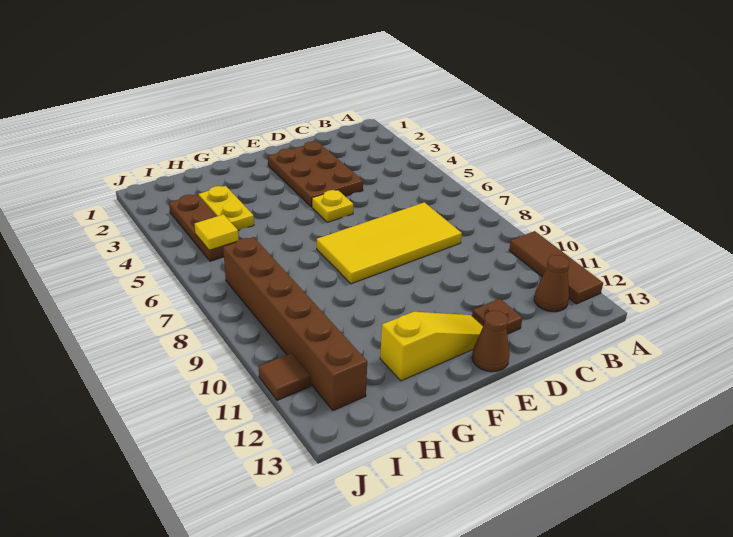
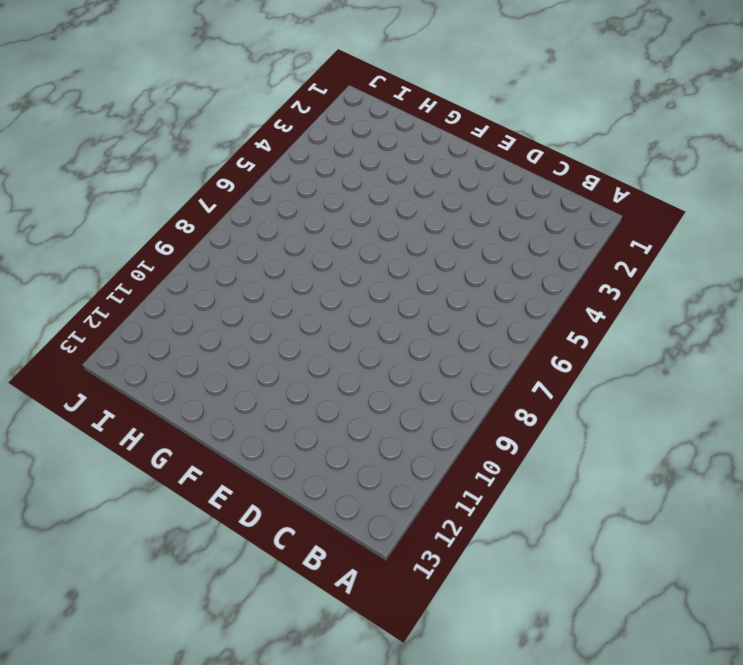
none -> brown 1x3 tile [509,231,603,304]
none -> brown 1x1 cone [534,255,570,312]
none -> yellow 2x4 tile [317,202,462,284]

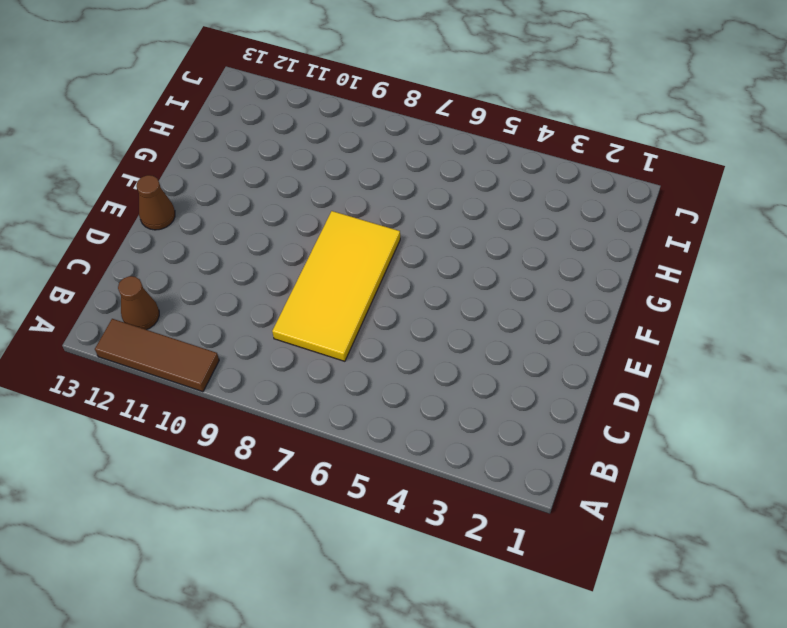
none -> brown 2x3 plate [268,141,363,207]
none -> brown 1x1 plate [472,299,522,334]
none -> yellow 1x1 plate [312,190,353,222]

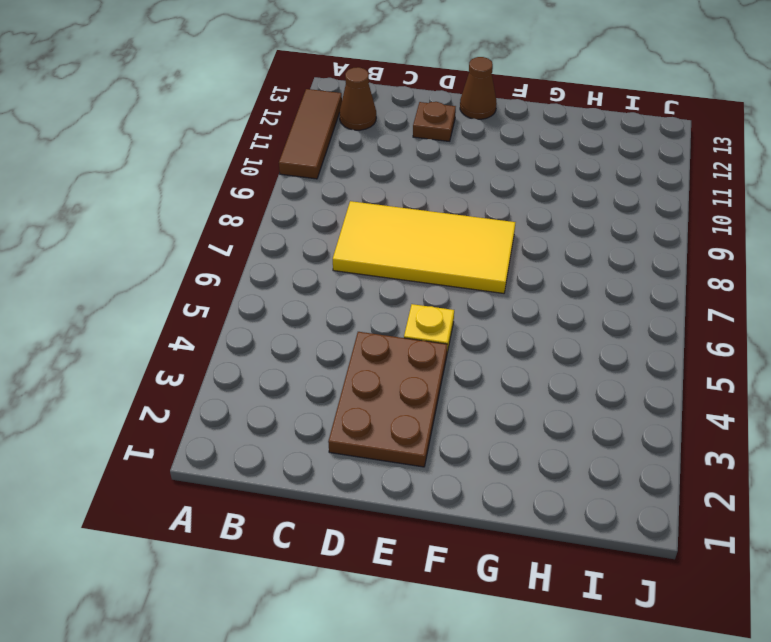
none -> yellow 1x3 slope [380,312,483,381]
none -> yellow 1x2 plate [198,186,254,231]
none -> brown 1x3 plate [169,194,236,261]

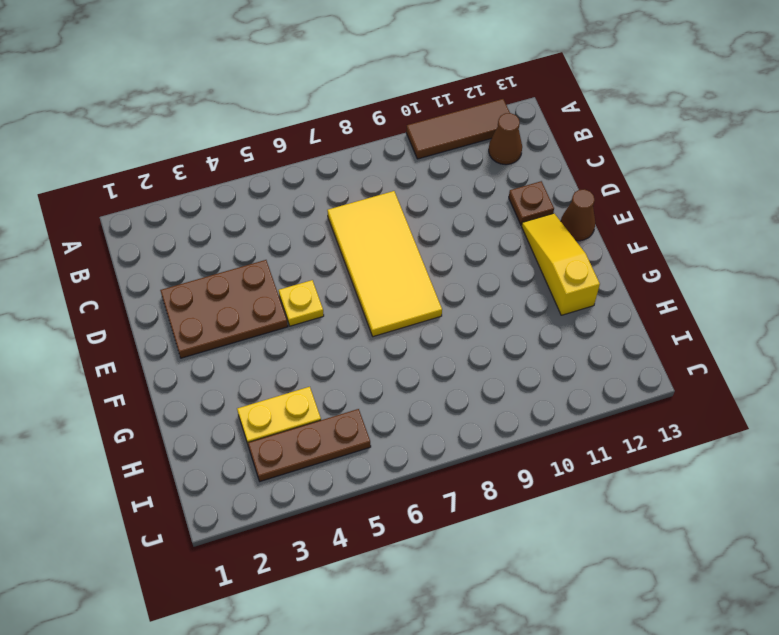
none -> brown 1x6 brick [223,237,367,411]
none -> brown 1x1 tile [259,353,311,400]
none -> yellow 1x1 tile [194,214,239,250]

